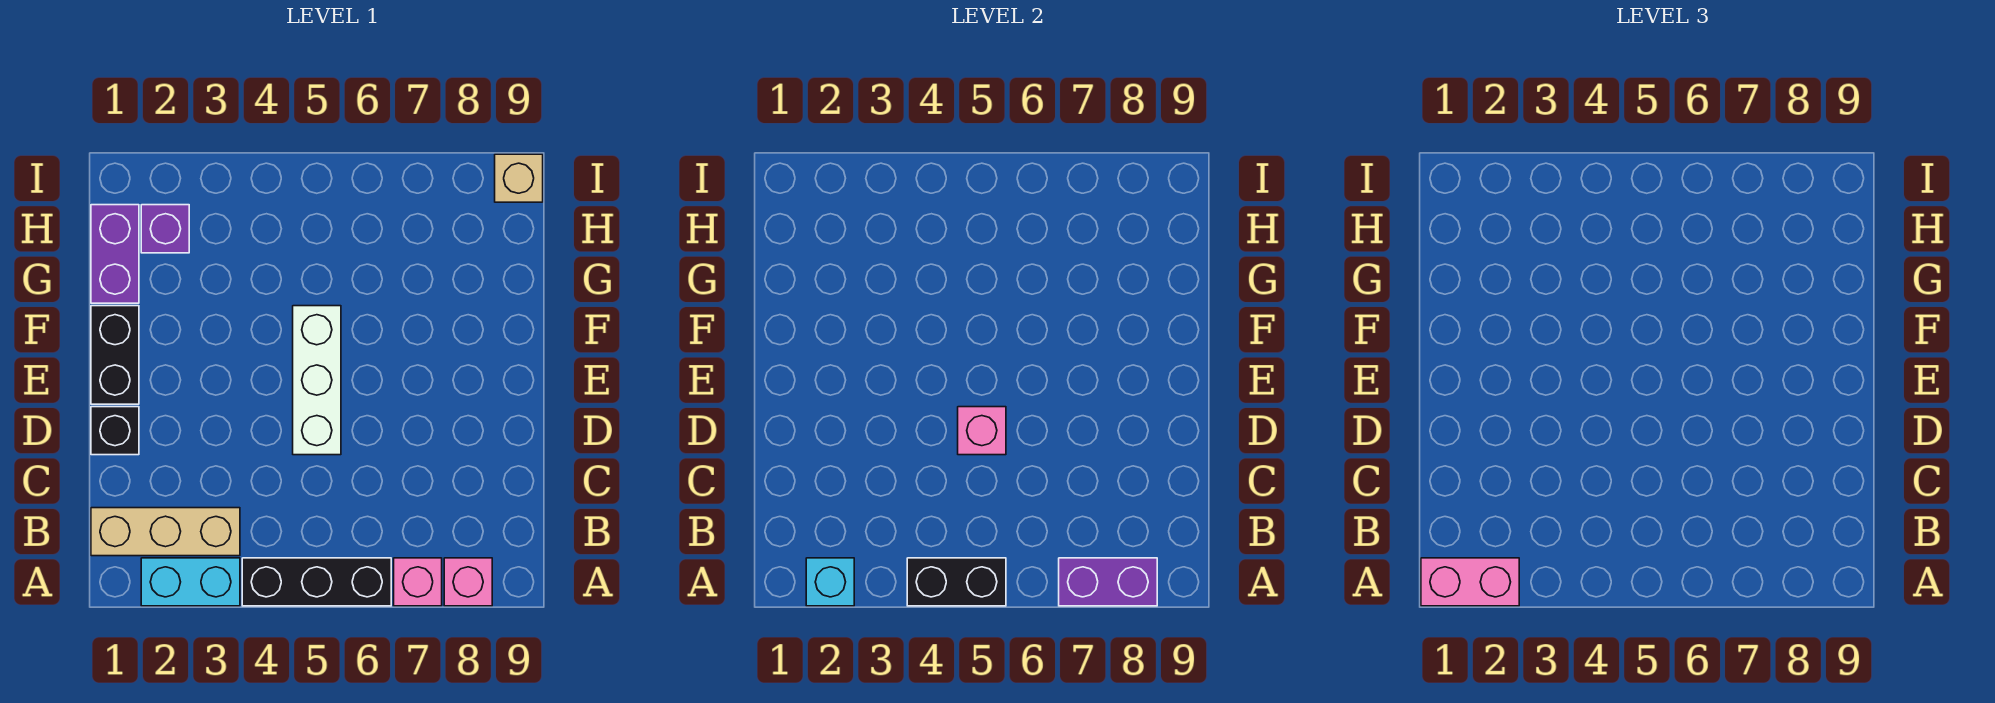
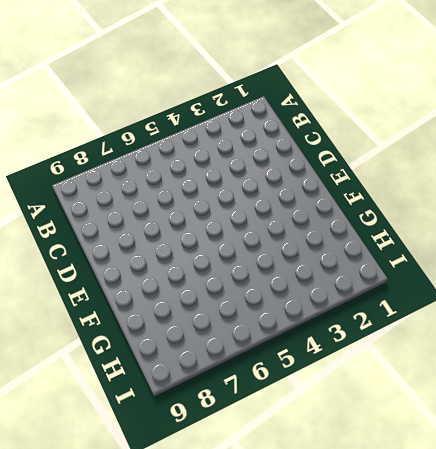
none -> cyan 1x2 brick [141,558,240,606]
none -> black 1x3 brick [242,558,391,606]
none -> pink 1x1 brick [394,558,442,606]

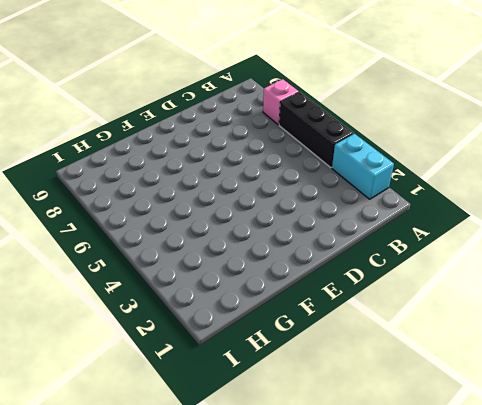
none -> pink 1x1 brick [444,558,492,606]
none -> tan 1x3 brick [91,508,240,556]
none -> black 1x1 brick [91,407,139,455]

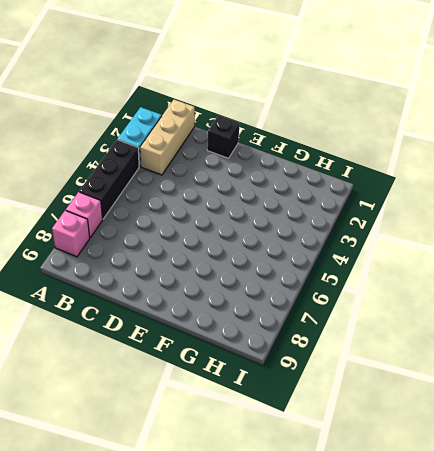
none -> white 1x3 brick [293,306,341,455]
none -> black 1x2 brick [91,306,139,404]
none -> purple 1x2 brick [91,205,139,303]

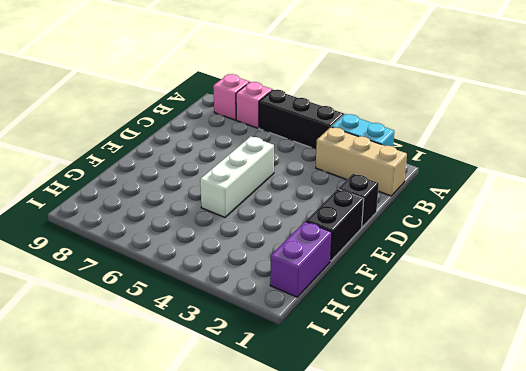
none -> purple 1x1 brick [141,205,189,253]
none -> tan 1x1 brick [495,154,543,202]
none -> cyan 1x1 brick [806,558,854,606]

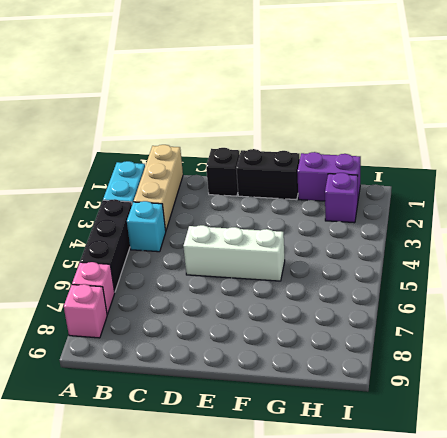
cyan 1x1 brick [127,201,166,252] -> cyan 1x1 brick moved to [806,558,854,606]
none -> tan 1x1 brick [495,154,543,202]
none -> black 1x2 brick [907,558,1006,606]
none -> purple 1x2 brick [1059,558,1157,606]

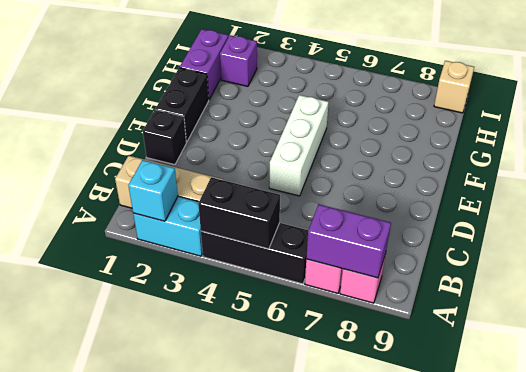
none -> pink 1x1 brick [958,407,1006,455]
none -> pink 1x2 brick [1421,558,1519,606]

